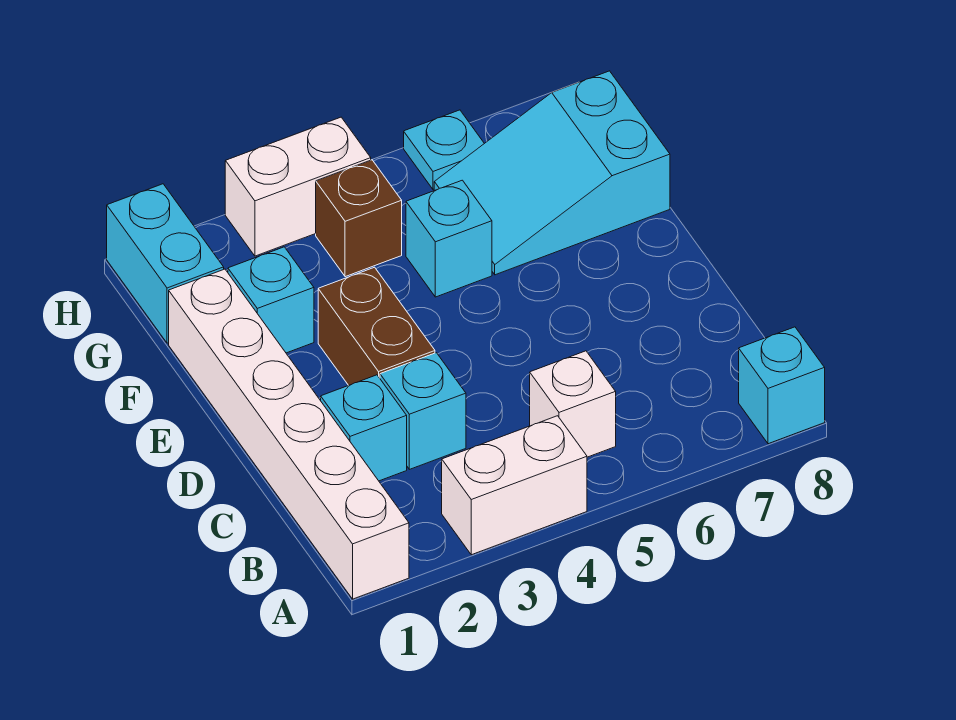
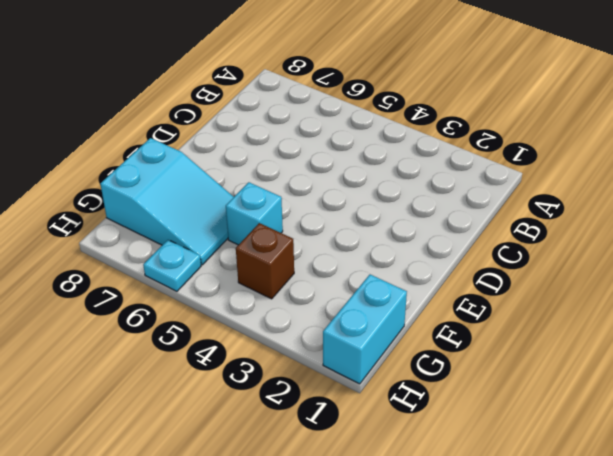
none -> white 1x6 brick [169,269,409,599]
none -> white 1x2 brick [442,416,587,555]
none -> cyan 1x1 brick [739,327,825,444]

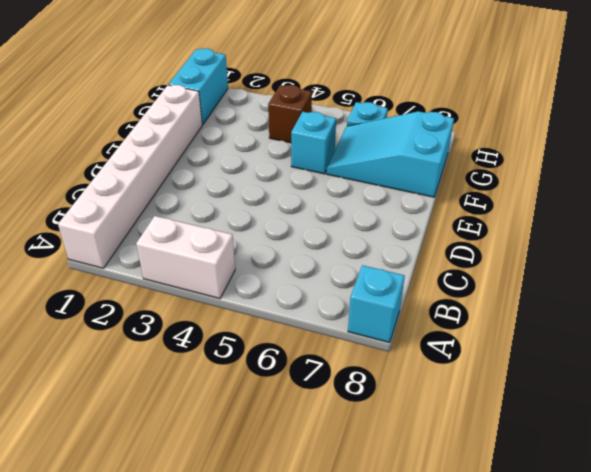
none -> white 1x1 brick [530,351,616,457]
none -> cyan 1x1 brick [321,375,407,481]
none -> cyan 1x1 brick [380,353,466,469]

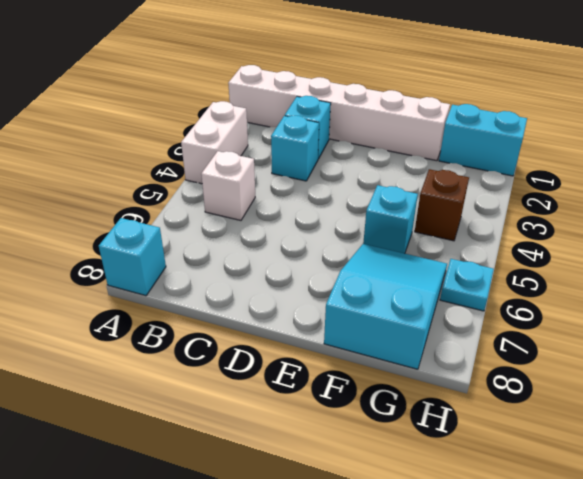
none -> brown 1x2 brick [318,267,435,385]
none -> cyan 1x1 brick [228,247,314,353]
none -> white 1x2 brick [225,117,371,256]

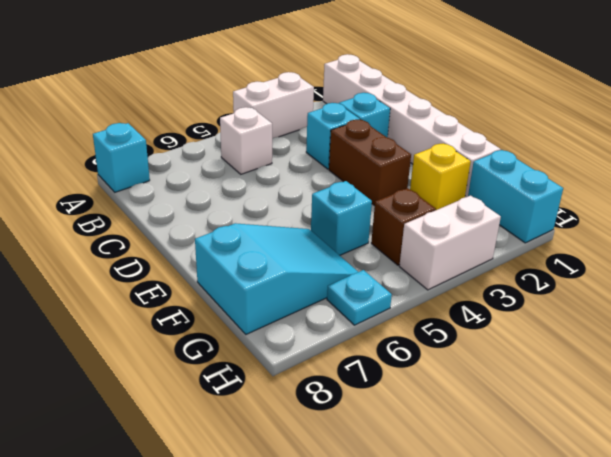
yellow 1x1 brick [410,143,471,210] -> cyan 1x1 brick [228,247,314,353]

